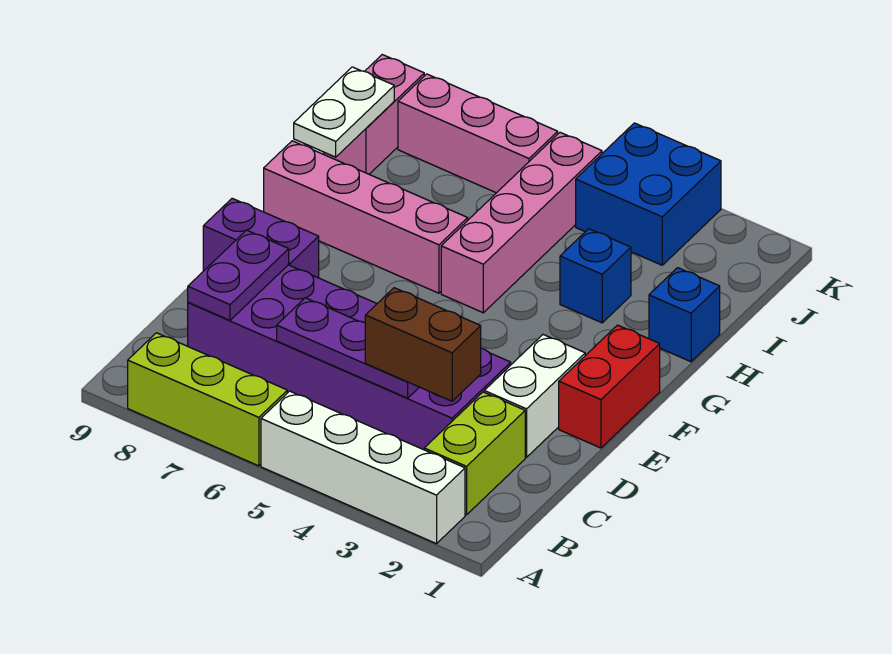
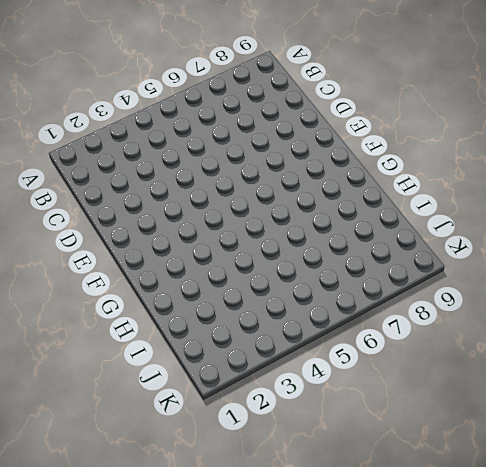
none -> white 1x4 brick [261,391,465,544]
none -> lime 1x3 brick [128,333,287,466]
none -> lime 1x2 brick [424,392,525,515]

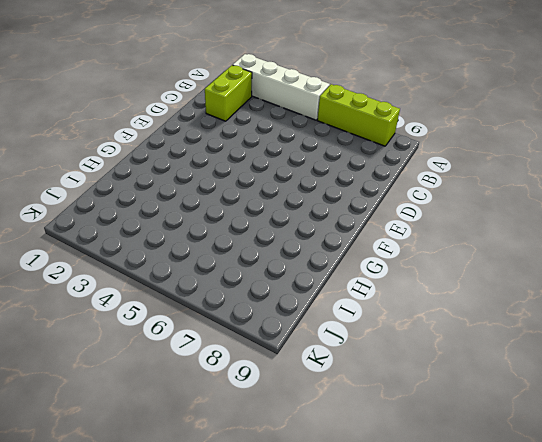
none -> purple 2x6 brick [188,265,511,450]
none -> white 1x2 brick [484,335,585,457]
none -> red 1x2 brick [559,325,660,448]

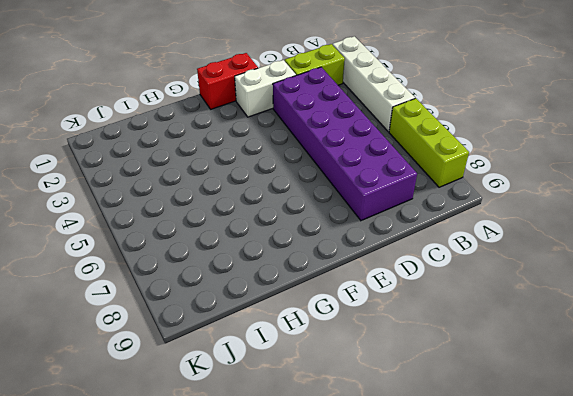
none -> purple 1x2 brick [203,198,319,278]
none -> pink 1x4 brick [441,132,602,313]
none -> pink 1x4 brick [264,141,468,293]

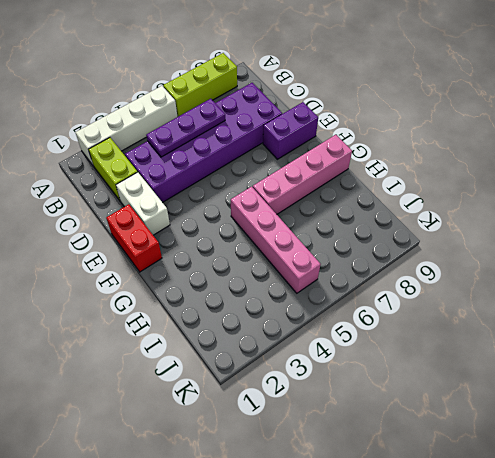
none -> blue 1x1 brick [649,268,720,362]
none -> blue 1x1 brick [560,229,631,323]
none -> pink 1x2 brick [324,55,424,174]

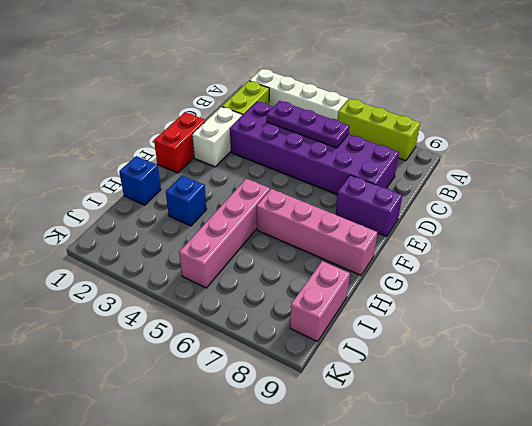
none -> blue 2x2 brick [576,123,721,265]
none -> pink 1x3 brick [398,74,558,193]
none -> purple 1x2 plate [188,230,289,320]

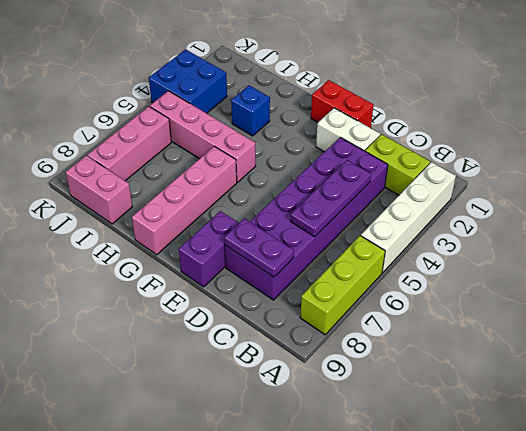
none -> blue 1x1 brick [649,268,720,362]
none -> white 1x2 plate [294,67,394,157]
none -> brown 1x2 brick [365,288,481,401]

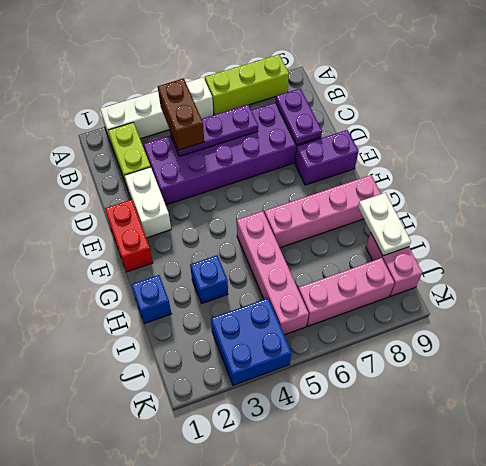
brown 1x2 brick [158,78,204,150] -> brown 1x2 brick turned to [365,288,481,401]

